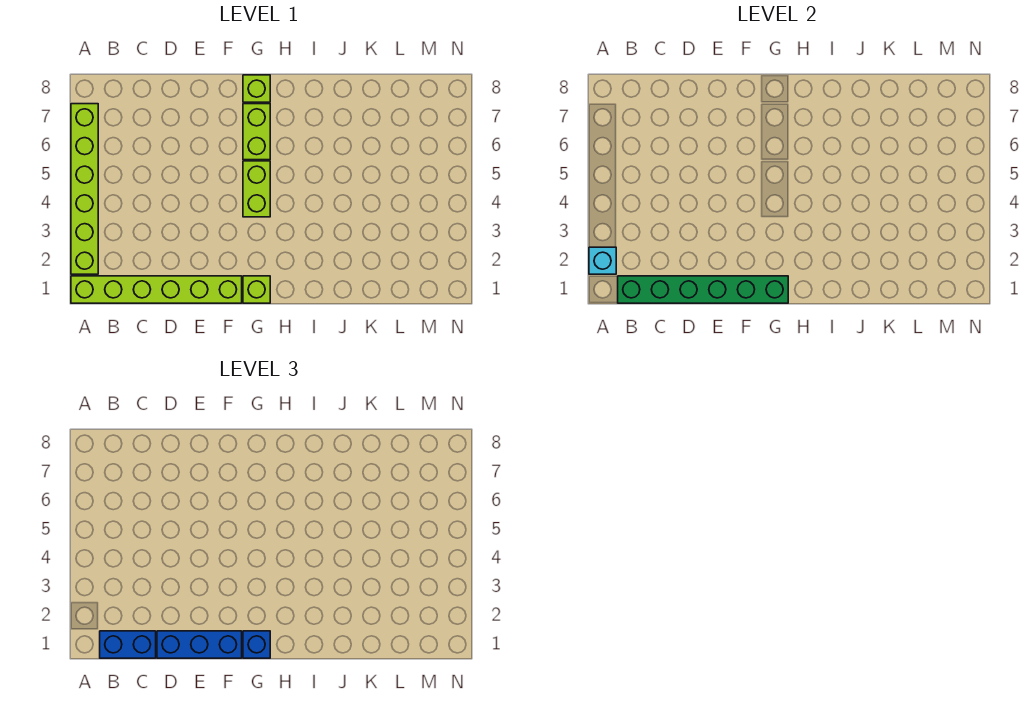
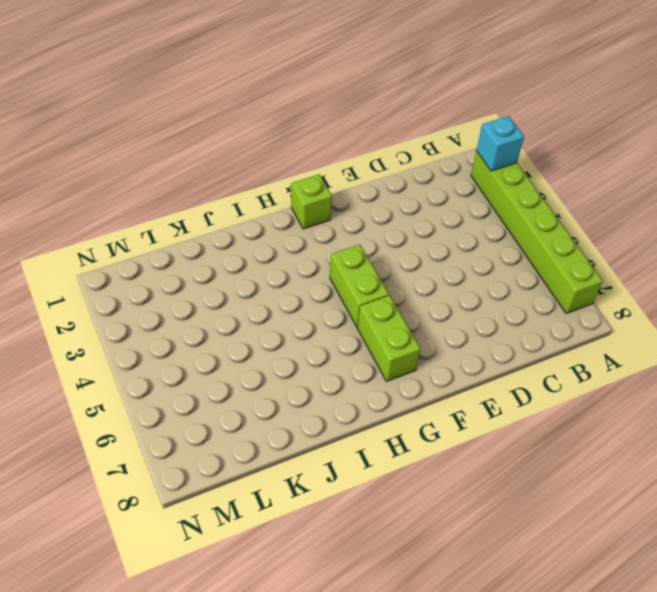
none -> lime 1x6 brick [71,276,242,303]
none -> lime 1x1 brick [243,75,270,102]

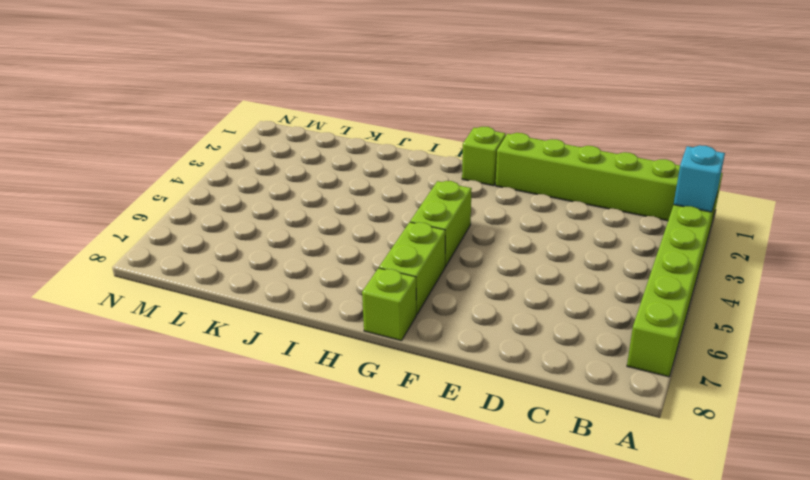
none -> green 1x6 brick [618,276,788,303]
none -> blue 1x2 brick [100,631,156,658]

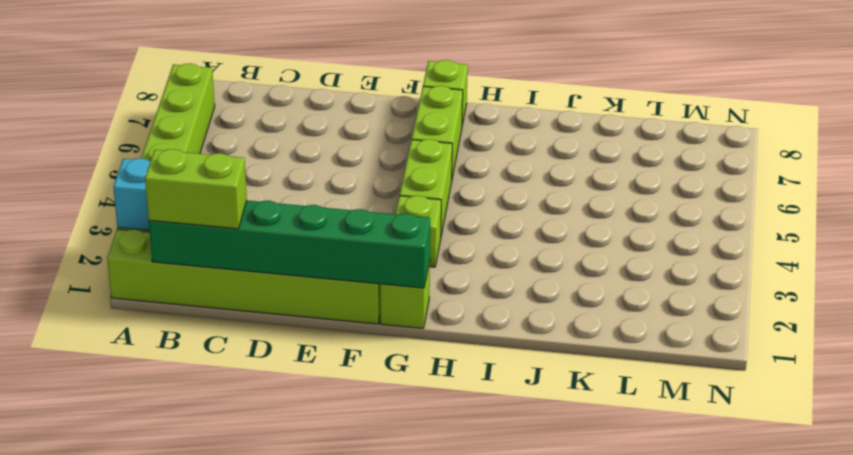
lime 1x2 brick [145,149,247,229] -> blue 1x2 brick [100,631,156,658]
lime 1x1 brick [395,196,441,267] -> none
none -> blue 1x3 brick [157,631,242,658]
none -> blue 1x1 brick [243,631,270,658]

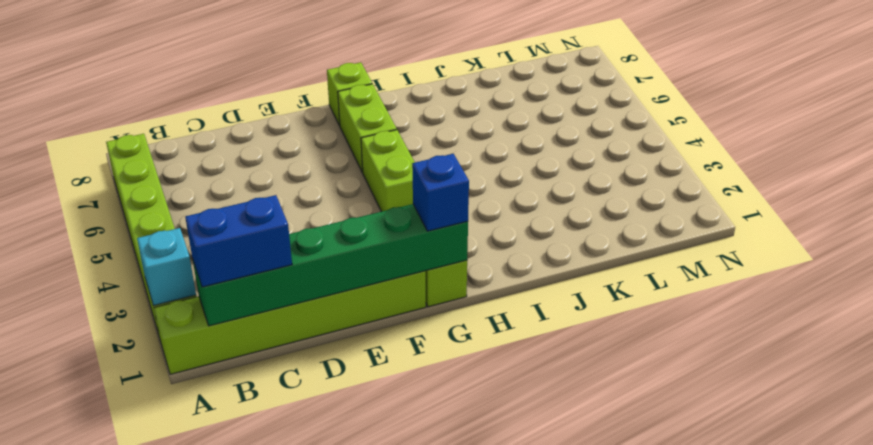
none -> blue 1x3 brick [157,631,242,658]

